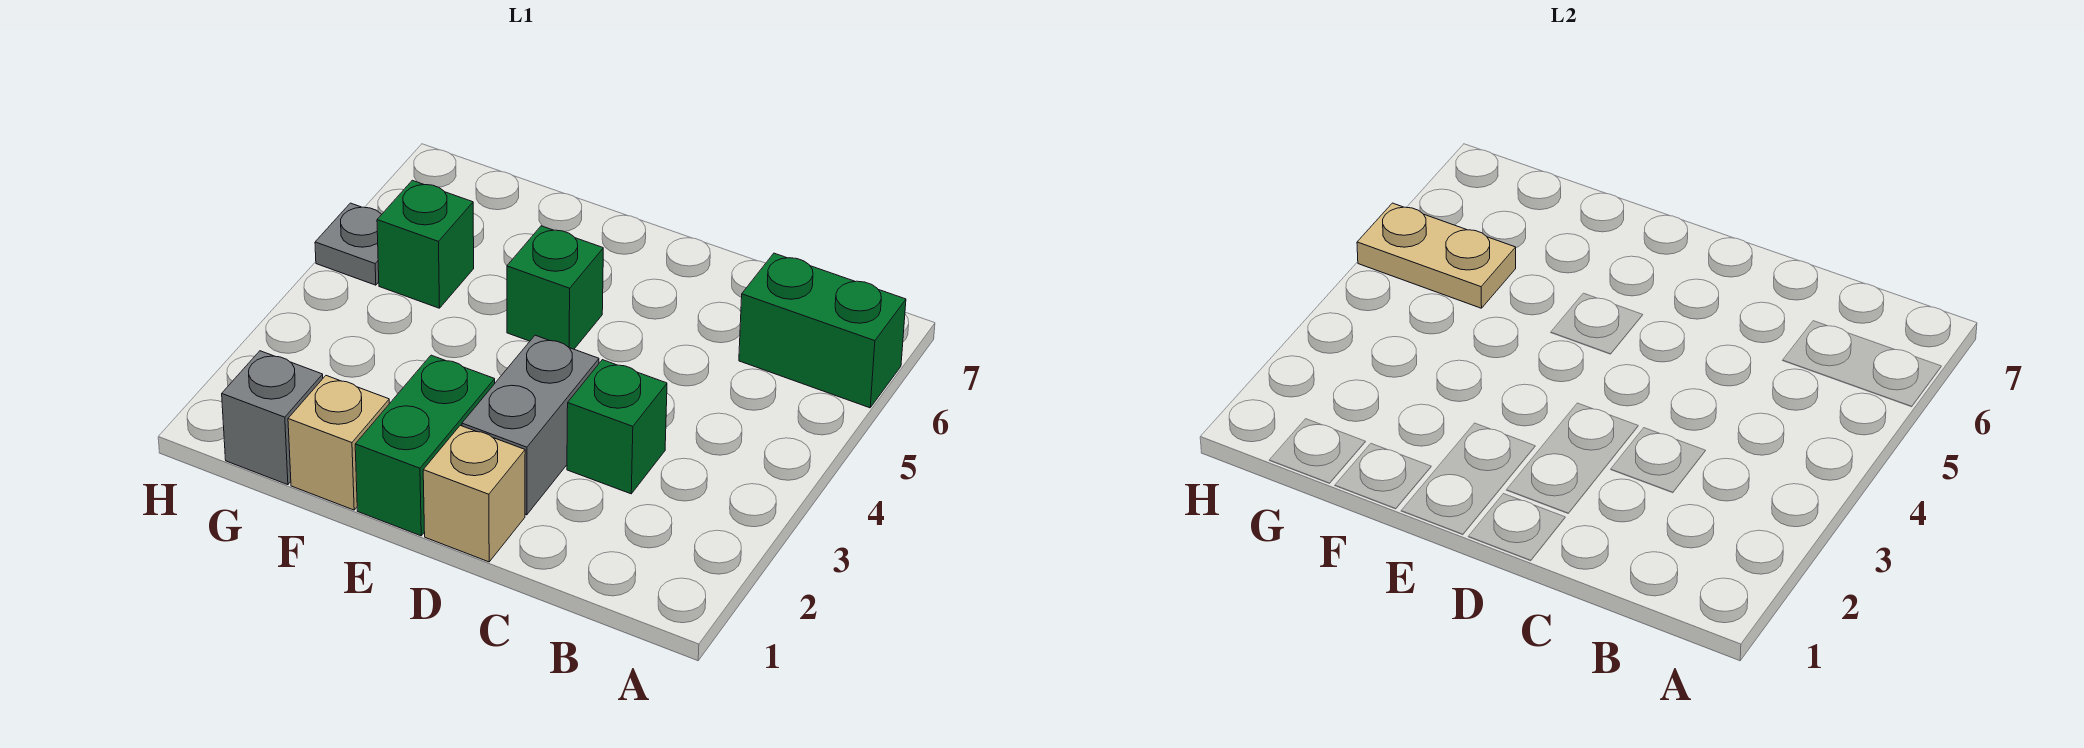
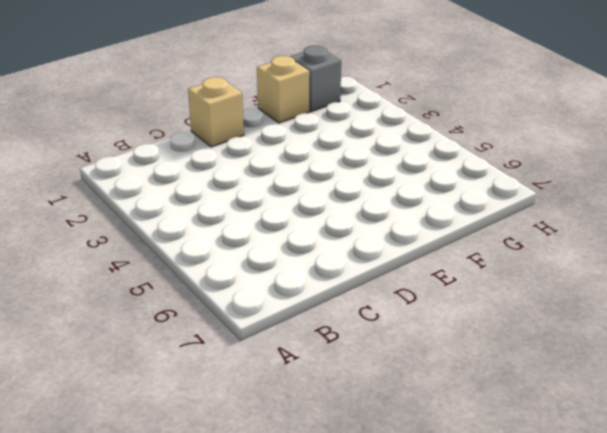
none -> green 1x2 brick [739,253,906,408]
none -> green 1x1 brick [567,360,667,494]

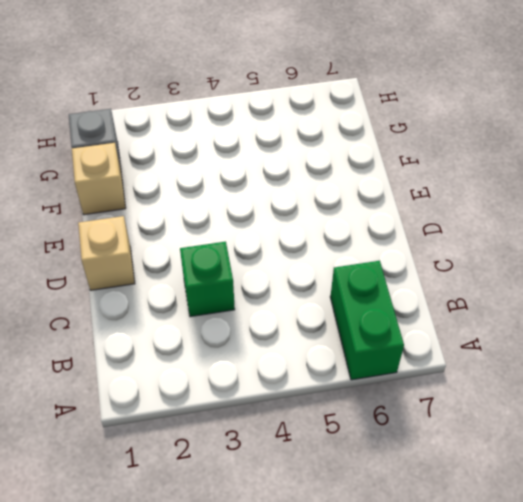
none -> grey 1x2 brick [462,335,599,515]
none -> green 1x2 brick [355,355,495,536]

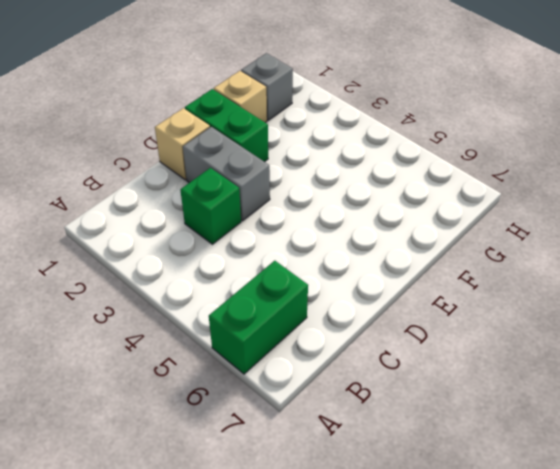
none -> green 1x1 brick [507,226,603,349]
none -> green 1x1 brick [377,180,474,308]

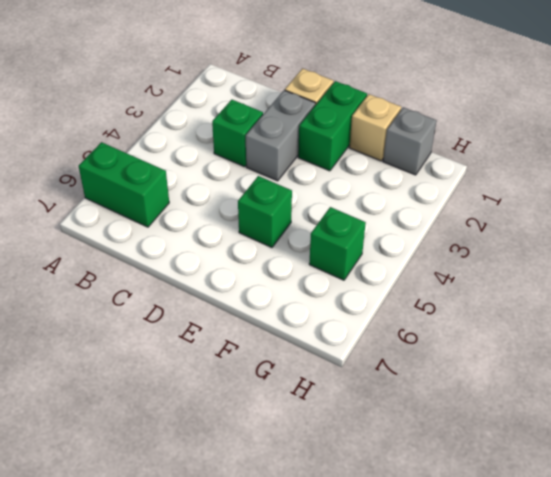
none -> grey 1x1 plate [315,203,382,285]
none -> tan 1x2 plate [1357,203,1516,308]

